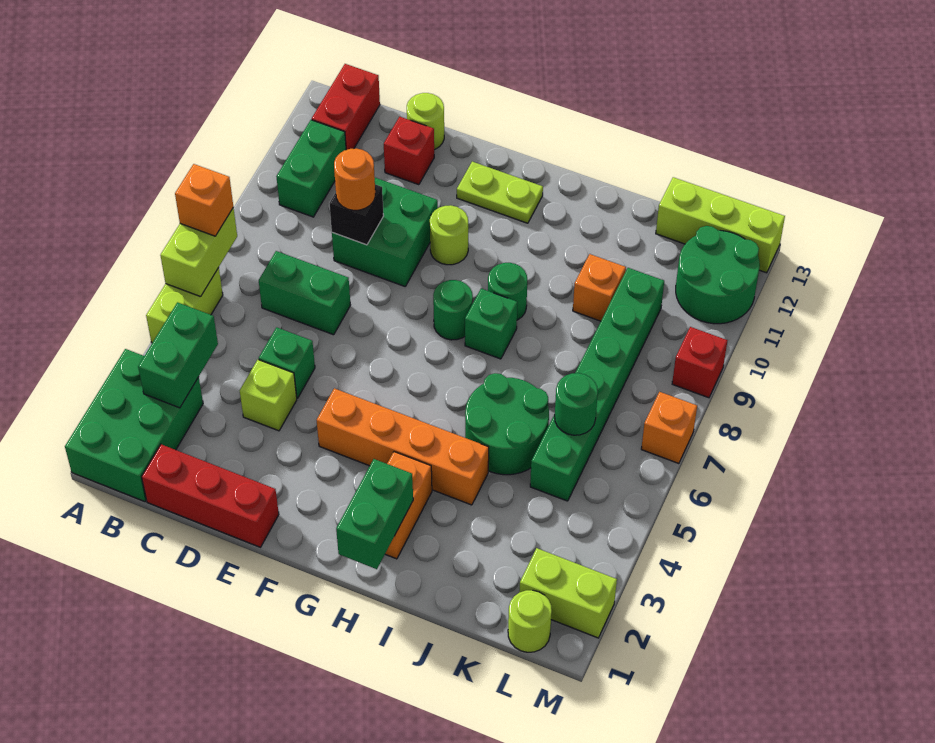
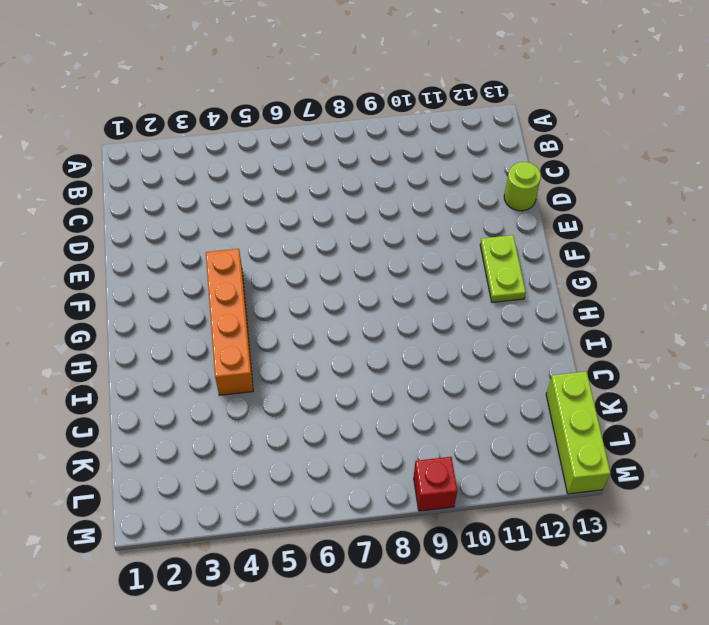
none -> green 2x3 brick [65,349,203,501]
none -> lime 1x2 brick [146,268,223,343]
none -> green 1x2 brick [276,120,346,217]
none -> red 1x2 brick [312,64,380,150]

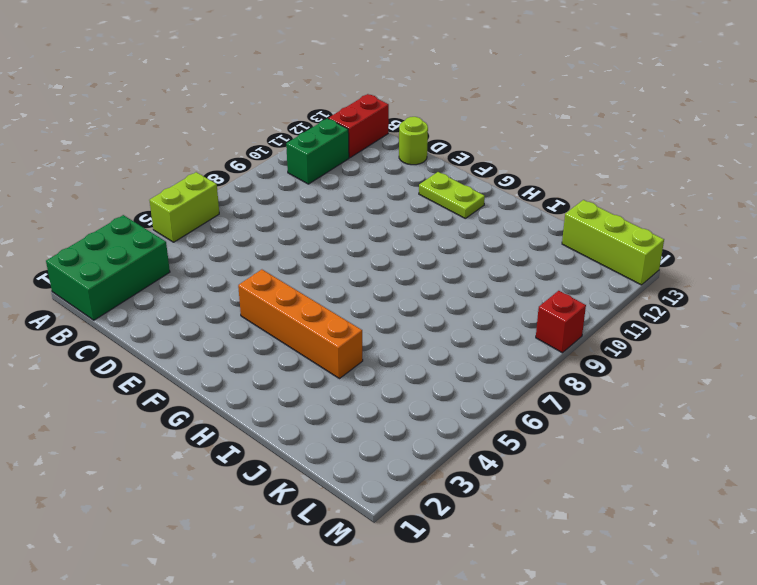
none -> red 1x3 brick [142,444,279,547]
none -> green 1x2 brick [259,251,350,335]
none -> lime 1x1 brick [240,360,297,431]
none -> green 1x1 brick [259,327,315,398]

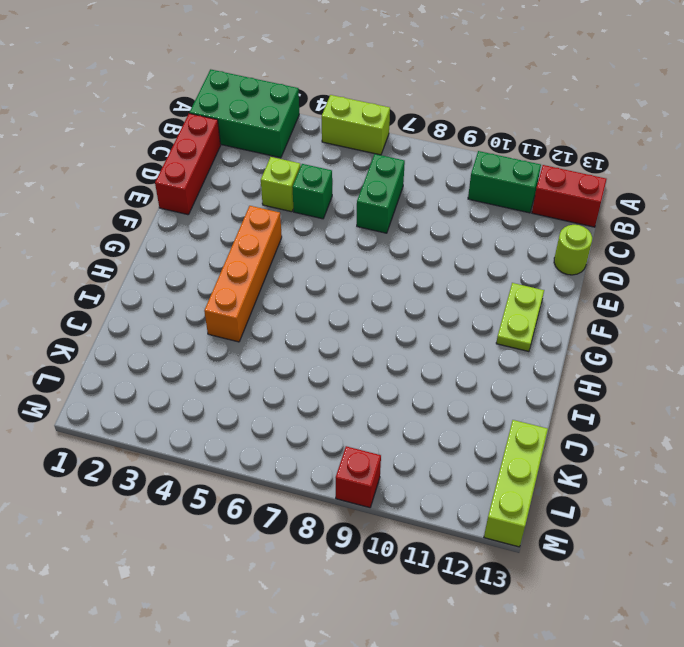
none -> green 2x2 brick [332,178,438,286]
none -> red 1x1 brick [384,117,434,185]
none -> lime 1x1 round brick [430,205,468,265]
none -> green 1x1 round brick [433,280,473,340]

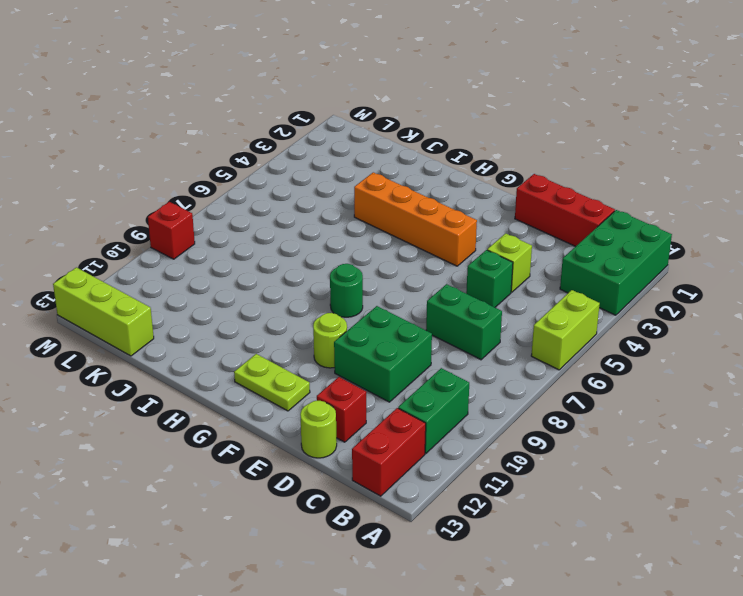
none -> orange 1x2 brick [385,452,432,559]
none -> green 1x1 brick [465,288,517,359]
none -> green 1x1 round brick [488,263,527,320]
none -> green 2x2 round brick [465,373,549,475]

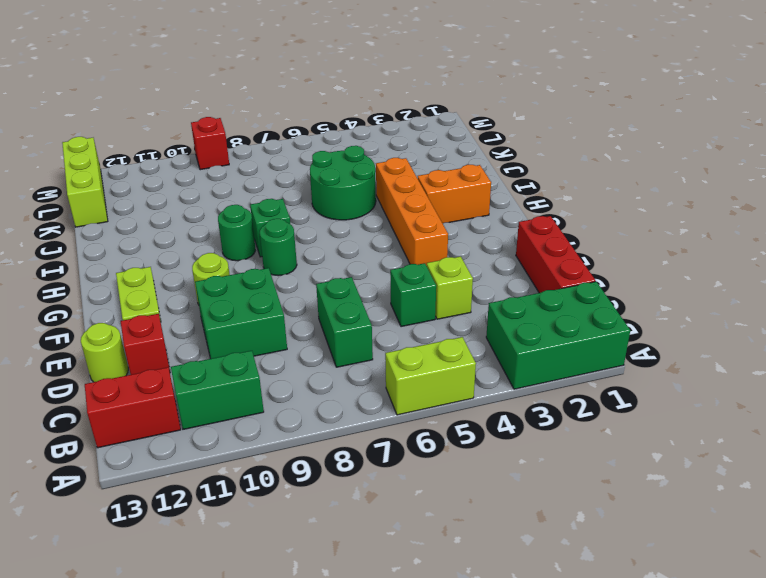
none -> orange 1x1 brick [573,254,626,321]
none -> green 1x6 brick [530,268,664,501]
none -> lime 1x1 round brick [508,590,552,652]
none -> lime 1x2 brick [519,548,617,638]

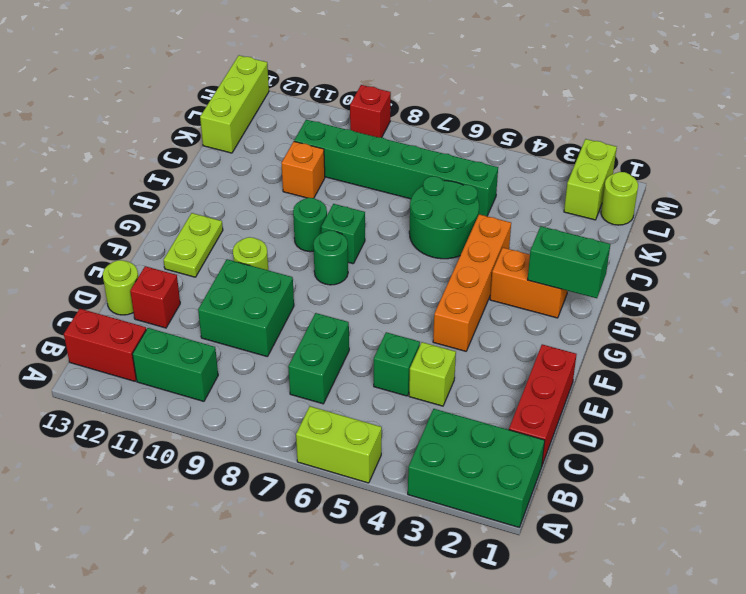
none -> green 2x2 round brick [676,226,760,324]
none -> orange 1x1 brick [641,392,697,464]
none -> lime 1x2 brick [160,208,237,297]
none -> green 1x2 brick [138,302,218,408]

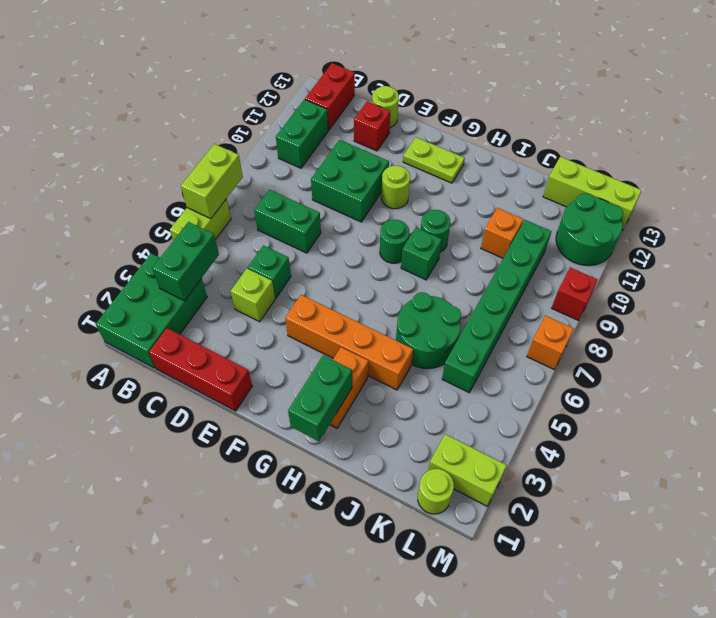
none -> black 1x1 brick [329,184,384,245]
none -> green 1x1 round brick [555,373,598,435]
none -> orange 1x1 brick [175,164,233,236]
none -> orange 1x1 round brick [334,148,375,210]

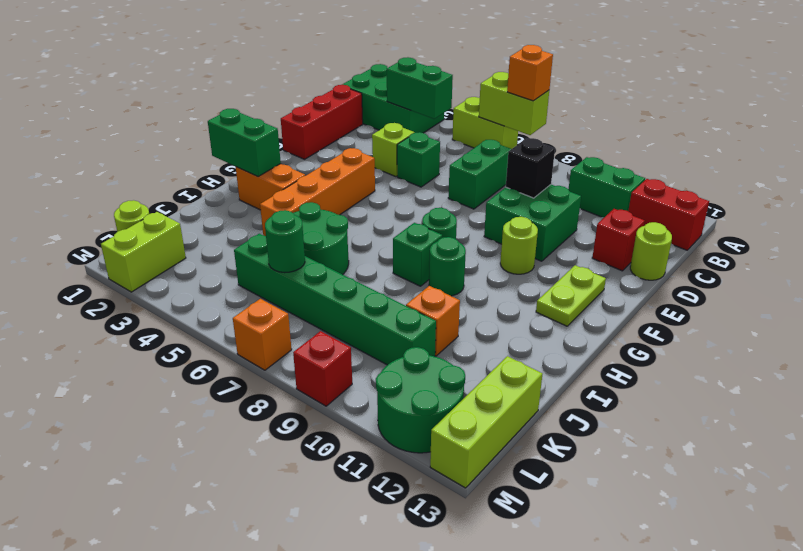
none -> orange 1x1 round brick [334,148,375,210]

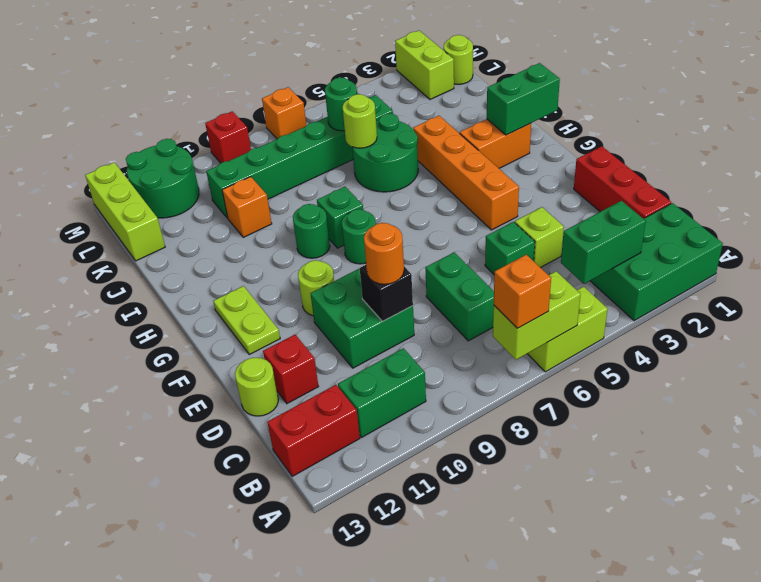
lime 1x1 round brick [342,94,377,148] -> none

